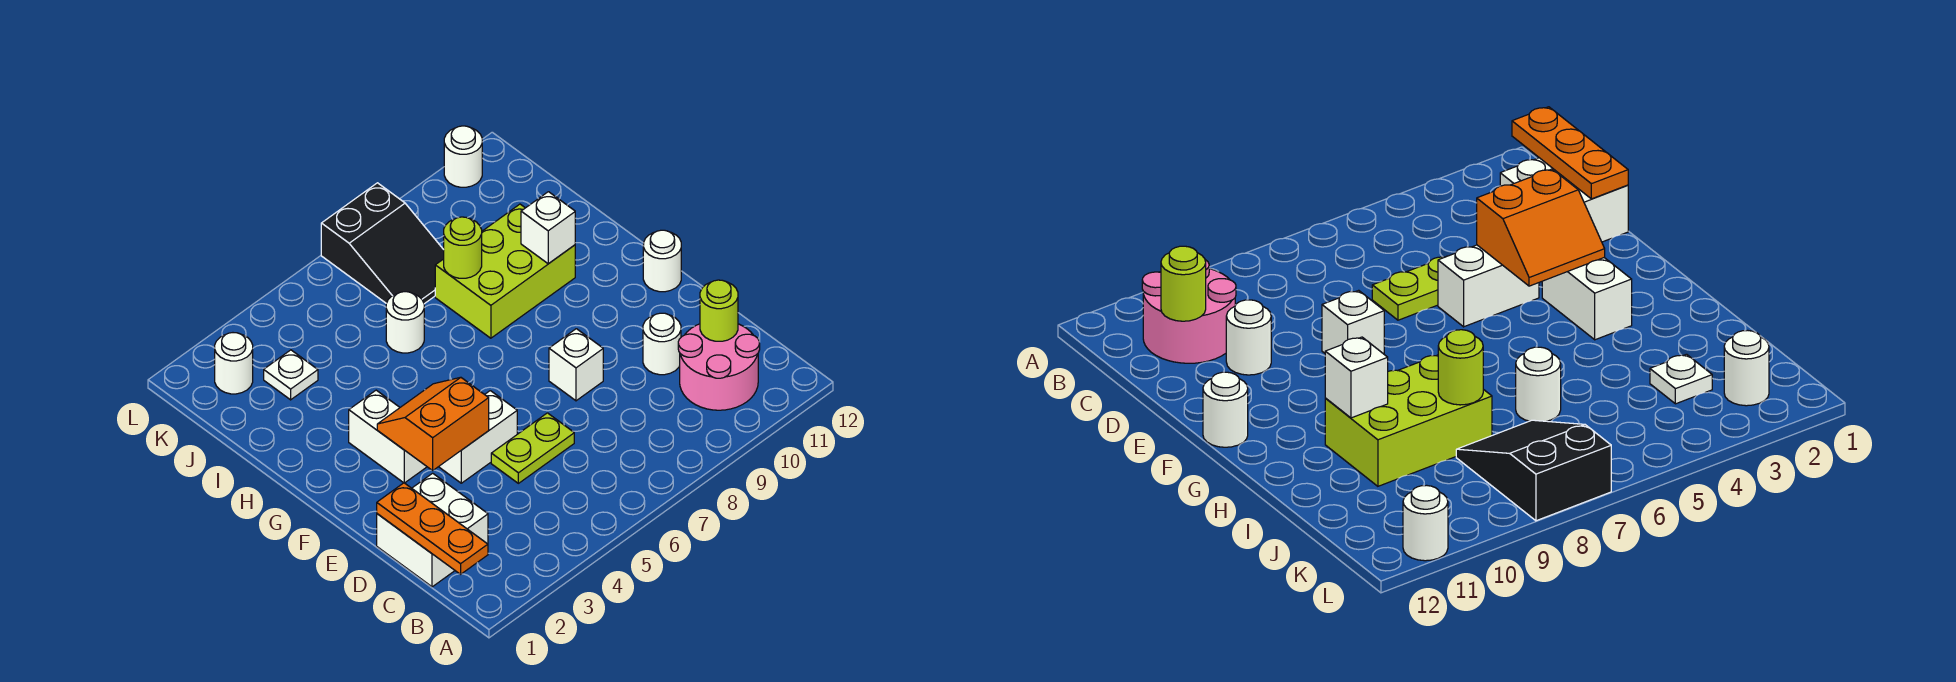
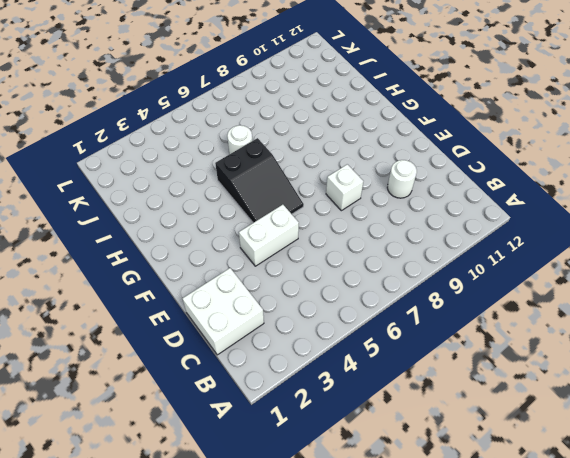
black 2x3 slope [215,138,304,223] -> black 2x3 slope moved to [321,183,444,304]
none -> pink 2x2 round brick [678,324,760,410]
none -> lime 1x2 plate [491,413,574,483]
none -> white 1x2 brick [349,390,427,483]

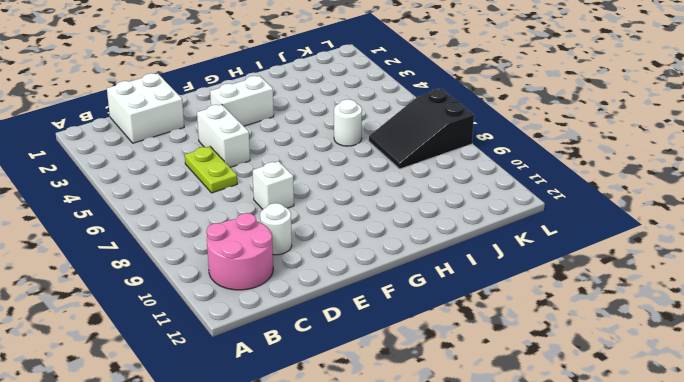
none -> white 1x1 round brick [643,230,681,292]
none -> lime 2x3 brick [435,204,575,338]
none -> white 1x1 plate [264,350,318,400]

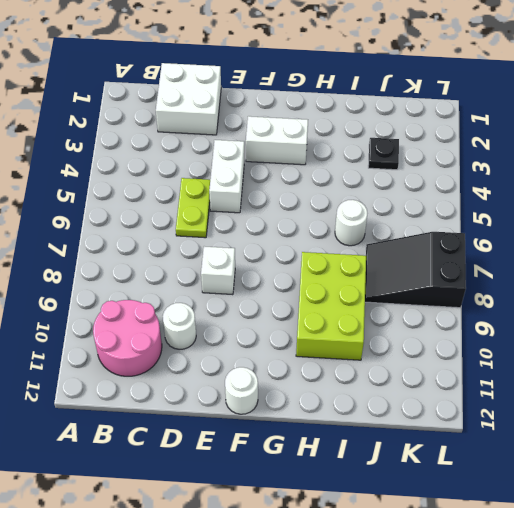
black 1x1 plate [368,138,399,170] -> white 1x1 plate [264,350,318,400]
none -> white 1x1 round brick [215,333,253,394]
none -> white 1x1 round brick [444,126,482,187]
none -> orange 1x3 plate [377,483,488,574]

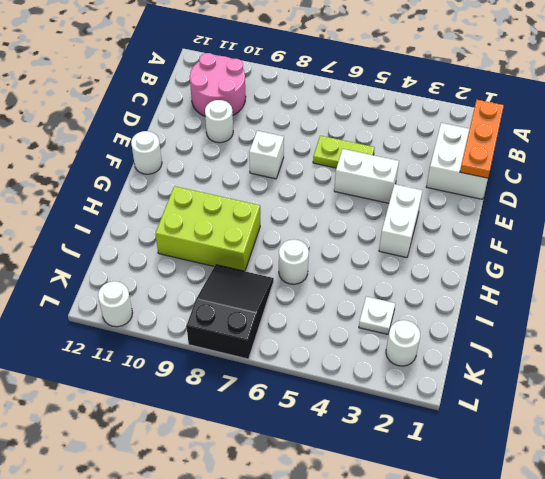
none -> lime 1x1 round brick [700,280,738,341]
none -> orange 2x2 slope [377,377,489,470]
none -> white 1x1 brick [521,192,575,264]

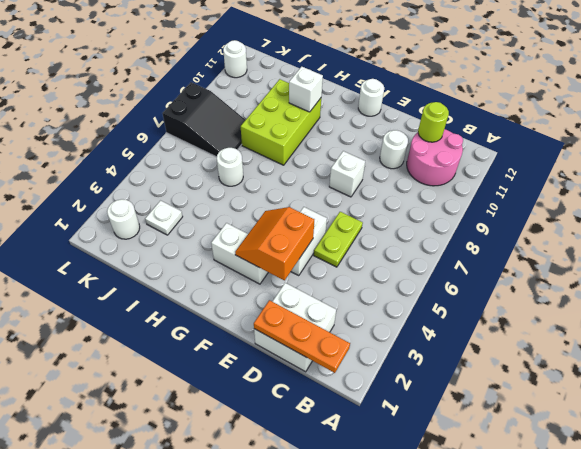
none -> lime 1x1 round brick [444,217,482,278]

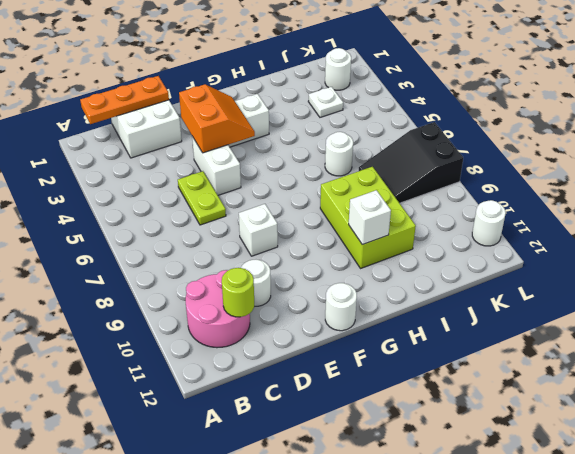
none -> lime 1x1 round brick [444,217,482,278]

